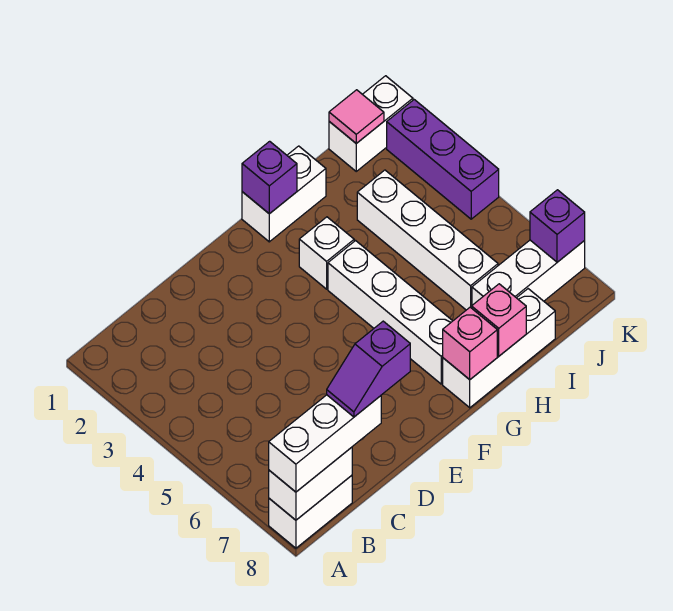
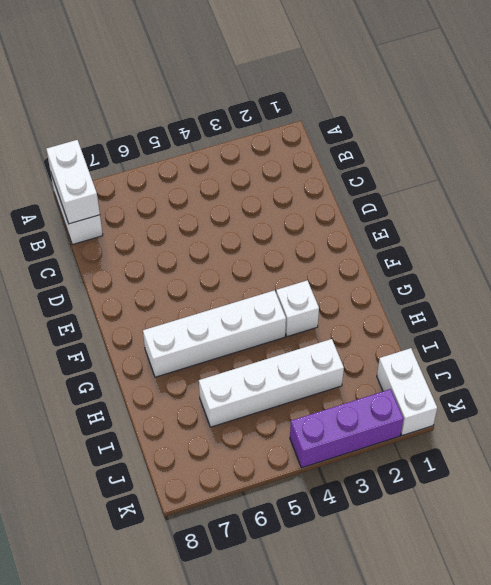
none -> white 1x2 brick [242,146,326,242]
none -> white 1x3 brick [443,289,555,408]
none -> white 1x3 brick [472,240,585,305]

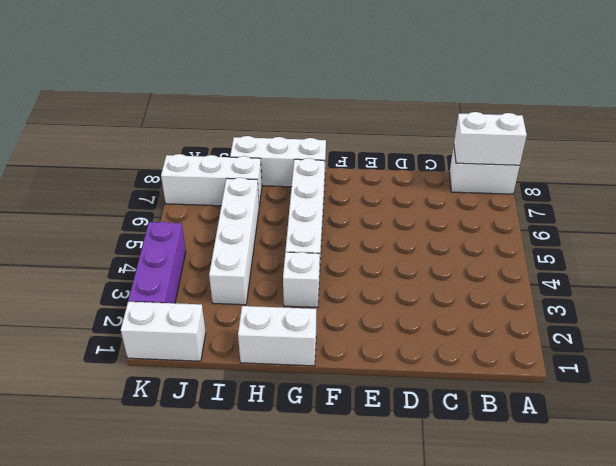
none -> purple 1x1 brick [242,141,297,214]
none -> pink 1x1 brick [443,307,497,380]
none -> pink 1x1 brick [472,284,526,356]

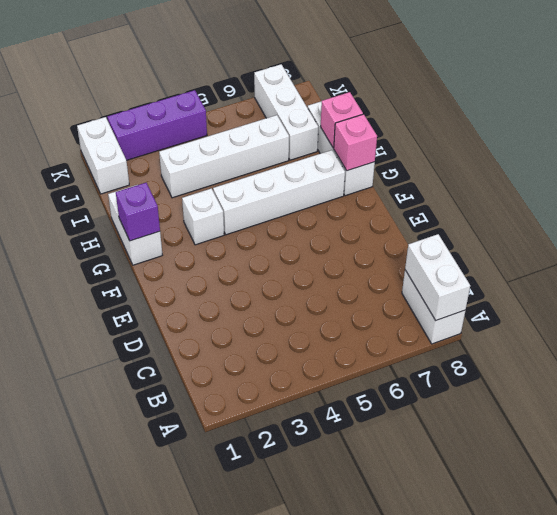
none -> pink 1x1 tile [329,90,384,143]
none -> purple 1x1 brick [530,190,585,262]
none -> white 1x3 brick [269,395,381,492]

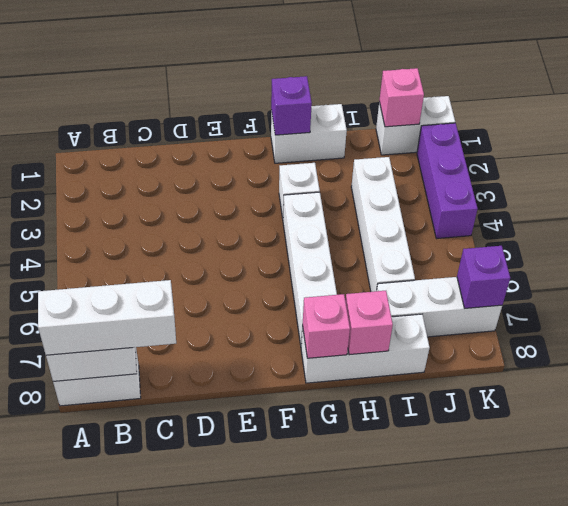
pink 1x1 brick [379,68,424,127] -> pink 1x1 tile [329,90,384,143]
none -> purple 1x2 slope [327,321,410,417]

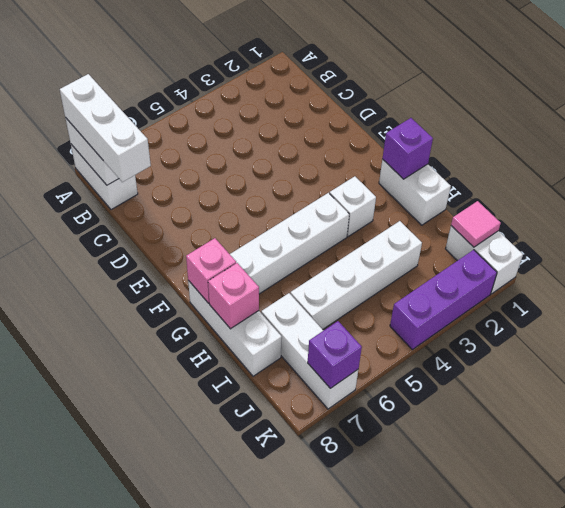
none -> purple 1x2 slope [327,321,410,417]

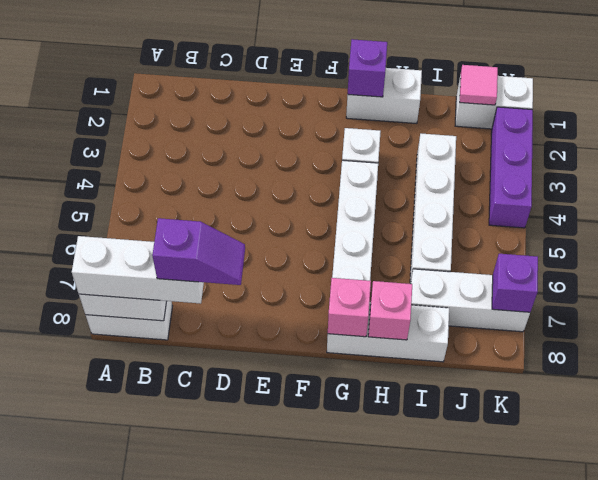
purple 1x2 slope [152,218,245,285] -> purple 1x2 slope turned to [327,321,410,417]

